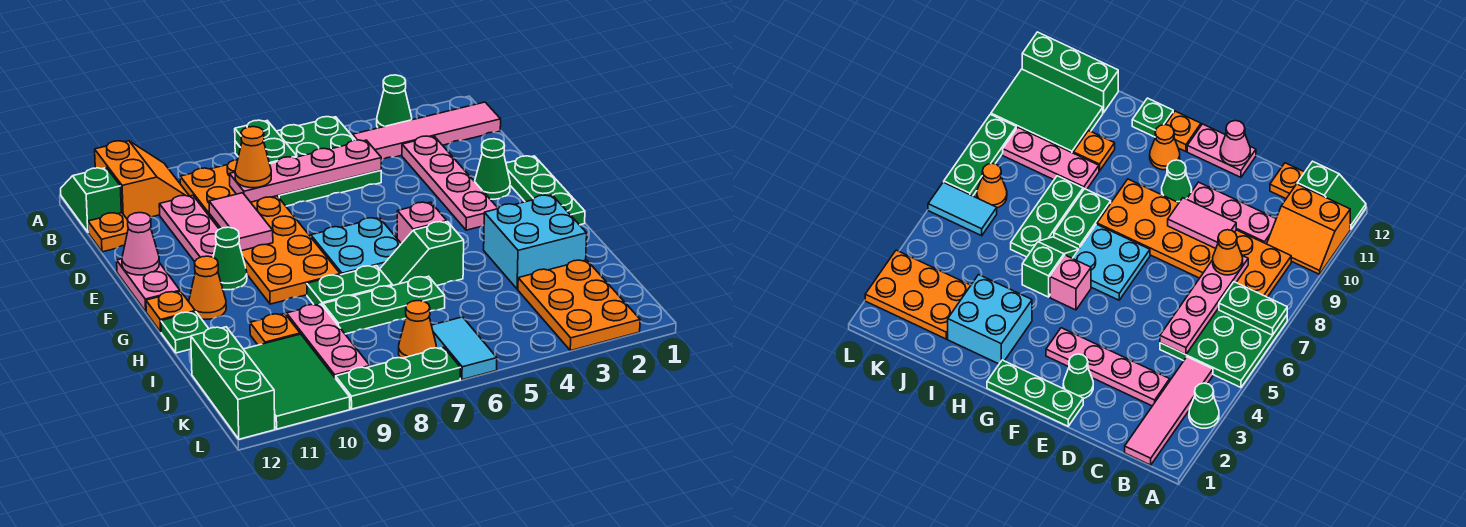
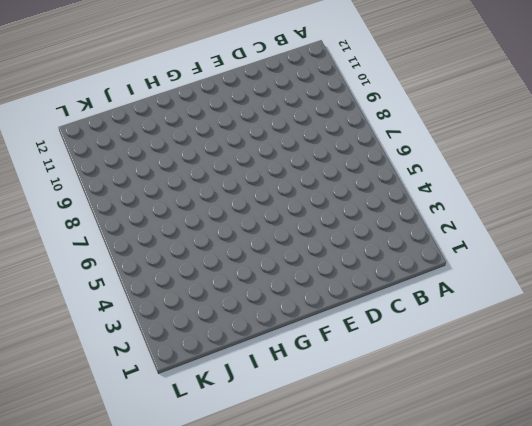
none -> green 1x1 cone [377,75,412,128]
none -> green 3x3 plate [235,117,381,206]
none -> orange 2x2 slope [95,141,189,219]
none -> green 1x2 slope [61,168,121,232]

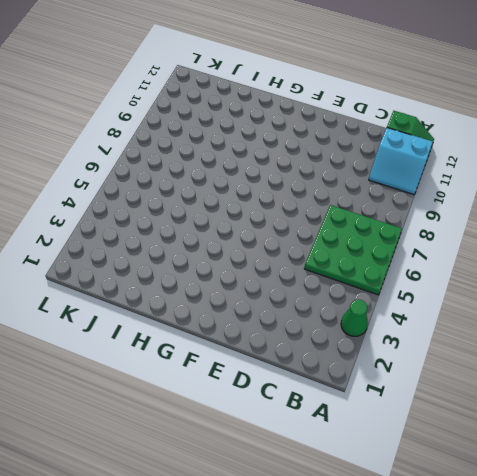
cyan 2x2 slope [369,128,433,194] -> orange 2x2 slope [95,141,189,219]
none -> pink 1x4 tile [353,102,501,160]
none -> orange 2x6 plate [180,160,340,304]
none -> pink 1x4 plate [402,136,498,230]
none -> pink 1x3 plate [159,195,219,262]

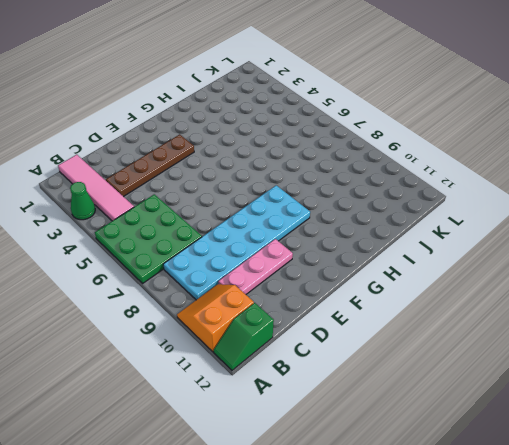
cyan 2x6 plate [163,185,310,300] -> orange 2x6 plate [180,160,340,304]
brown 1x4 plate [106,134,194,197] -> pink 1x4 plate [402,136,498,230]
none -> orange 1x1 plate [88,213,128,252]
none -> green 1x3 plate [506,156,585,225]
none -> green 1x1 cone [475,139,510,199]
none -> pink 1x2 plate [117,259,180,311]

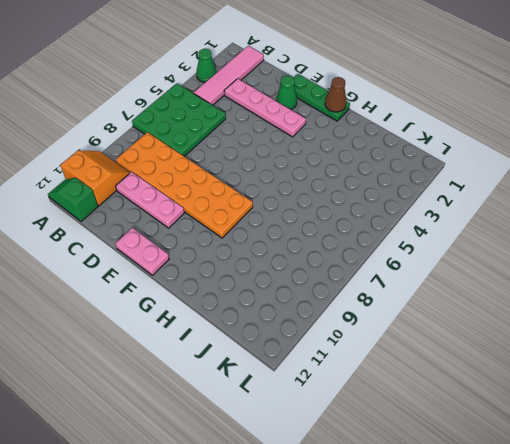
brown 1x1 cone [325,77,347,112] -> none
none -> orange 1x1 plate [88,213,128,252]
none -> cyan 2x2 plate [311,218,401,275]
none -> green 1x1 cone [213,227,247,290]
none -> pink 1x1 brick [397,202,447,244]

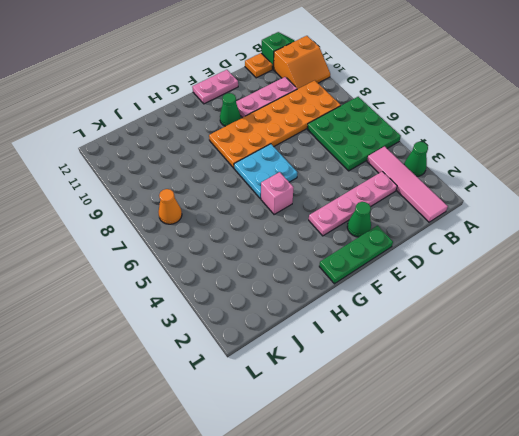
none -> orange 1x1 cone [189,256,226,319]
none -> orange 1x1 plate [146,291,195,332]
none -> cyan 2x2 brick [484,195,587,289]
none -> green 1x2 slope [380,222,464,286]

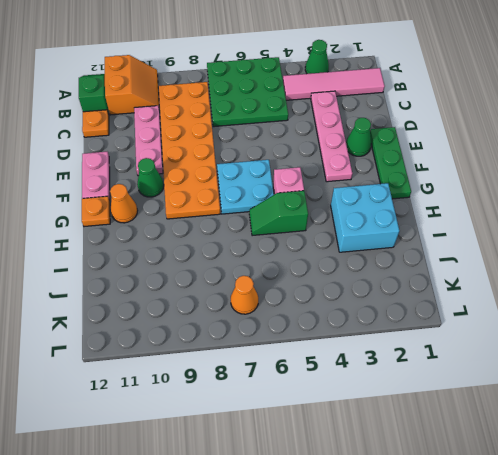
none -> green 1x2 plate [307,266,392,306]
none -> green 1x1 plate [161,312,209,353]
none -> green 1x3 plate [323,276,445,334]
none -> pink 1x3 plate [287,304,370,379]

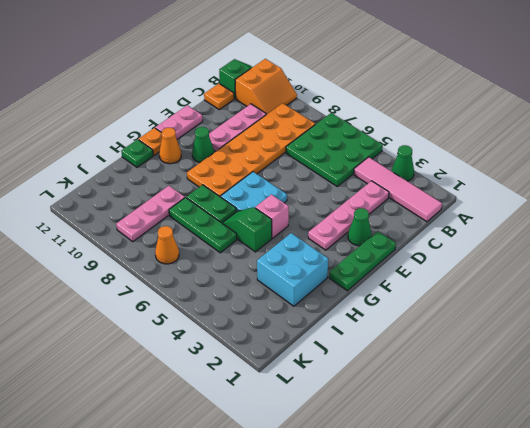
none -> orange 1x1 plate [250,313,300,345]
none -> orange 2x3 plate [518,260,640,351]
none -> green 2x3 tile [244,334,350,429]
none -> green 1x3 brick [191,327,275,439]

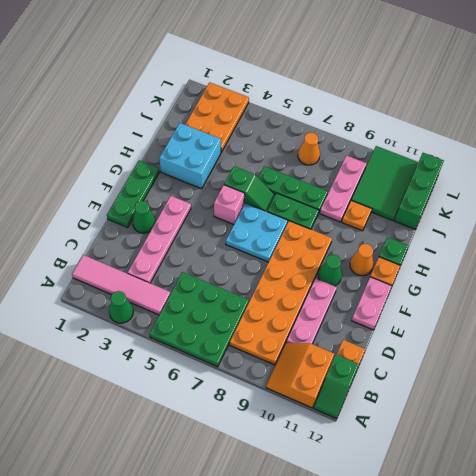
none -> cyan 1x2 tile [431,317,497,380]
none -> green 1x3 plate [336,347,460,409]
none -> green 1x2 plate [235,120,297,164]
none -> pink 1x4 plate [230,140,381,202]

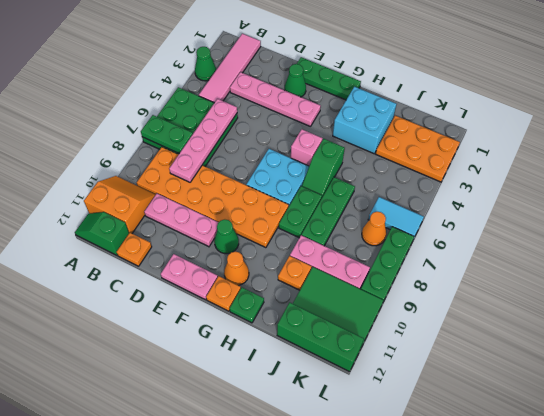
none -> pink 1x2 tile [209,193,273,251]
none -> pink 1x1 cone [122,213,159,275]
none -> orange 1x1 cone [235,127,271,188]

